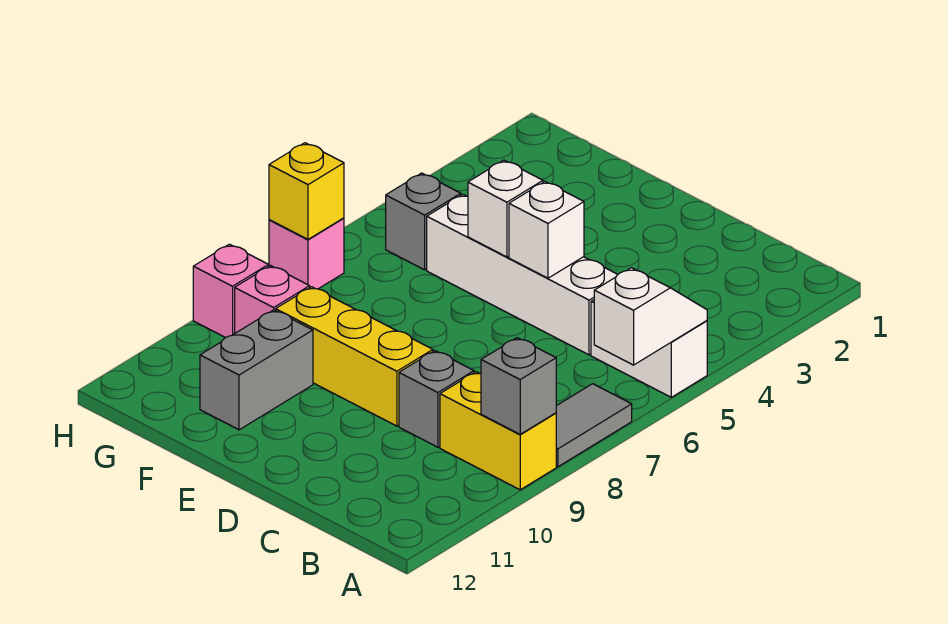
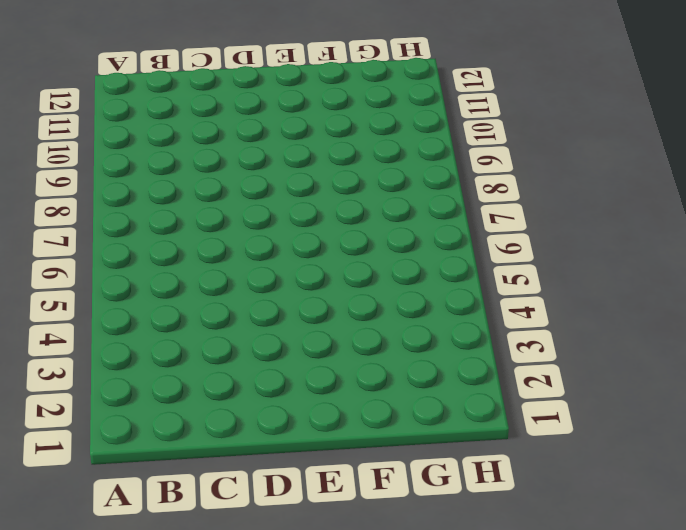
none -> white 1x2 brick [591,300,707,397]
none -> grey 1x2 tile [556,384,632,467]
none -> yellow 1x2 brick [440,372,556,490]

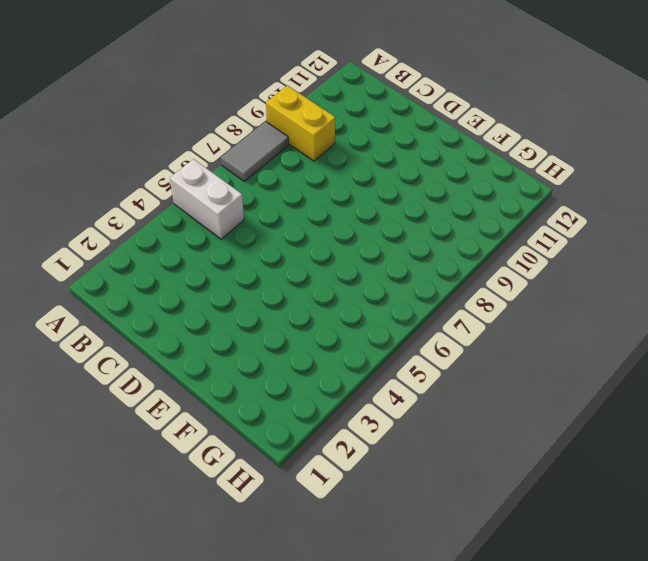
none -> white 1x4 brick [427,194,618,355]
none -> grey 1x1 brick [399,351,474,447]
none -> yellow 1x3 brick [276,287,433,426]

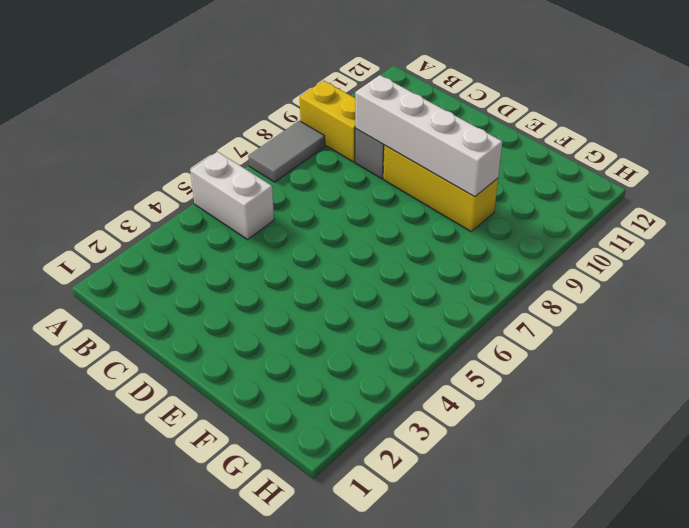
white 1x4 brick [355,75,502,197] -> white 1x4 brick moved to [427,194,618,355]
none -> grey 1x2 brick [200,310,313,430]
none -> grey 1x1 brick [386,173,461,270]
none -> pink 1x1 brick [235,266,310,333]

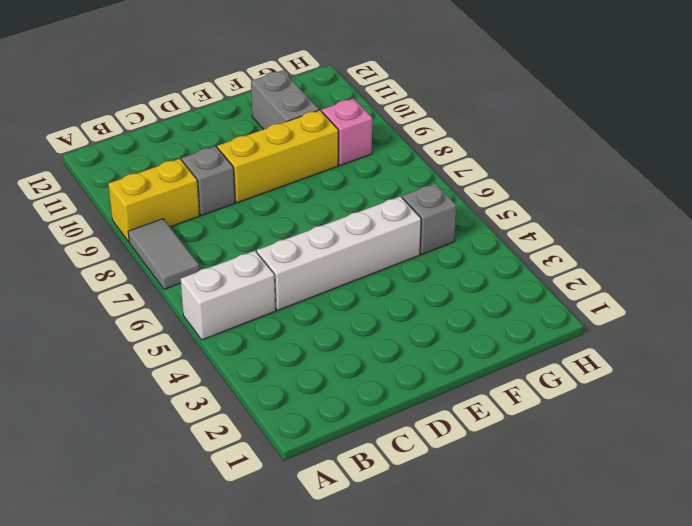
none -> pink 1x1 brick [269,218,344,289]
none -> pink 1x1 brick [193,244,269,338]
none -> white 1x2 slope [594,268,707,365]

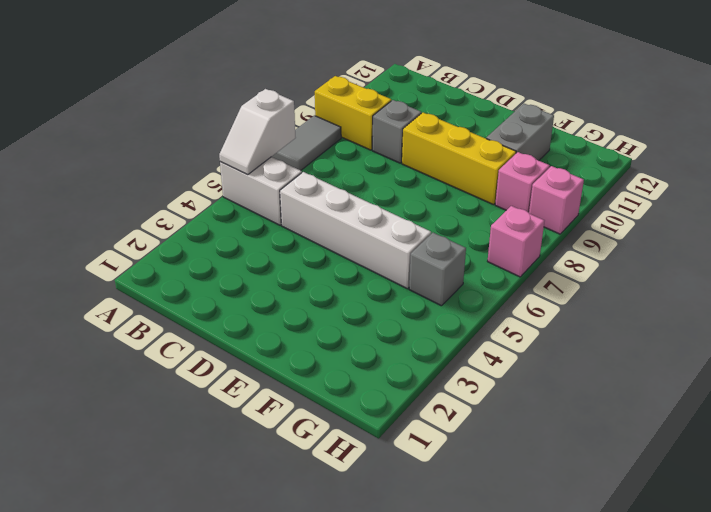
none -> grey 1x1 brick [481,338,556,434]
none -> white 1x1 brick [509,182,584,278]
none -> white 1x1 brick [468,160,543,257]

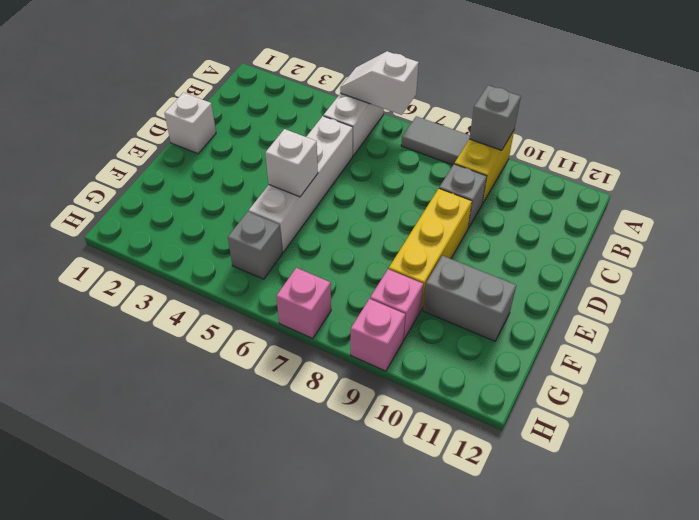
white 1x1 brick [164,93,216,154] -> white 1x1 brick moved to [509,182,584,278]
none -> yellow 1x1 brick [269,143,344,239]

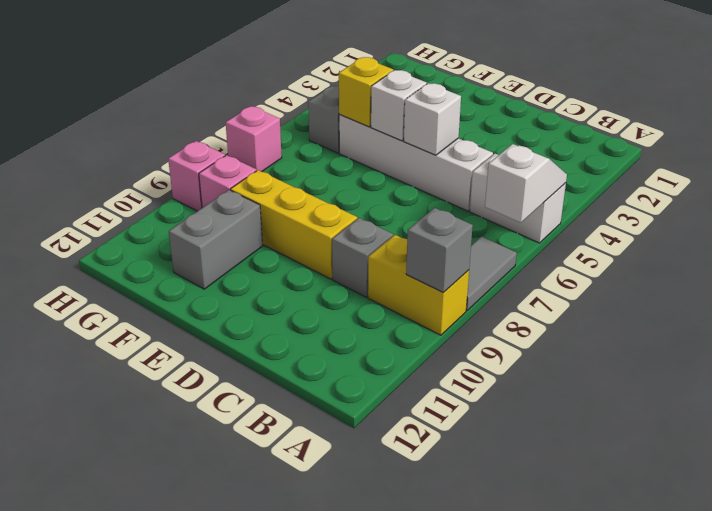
yellow 1x1 brick [339,57,393,127] -> yellow 1x1 brick moved to [269,143,344,239]

